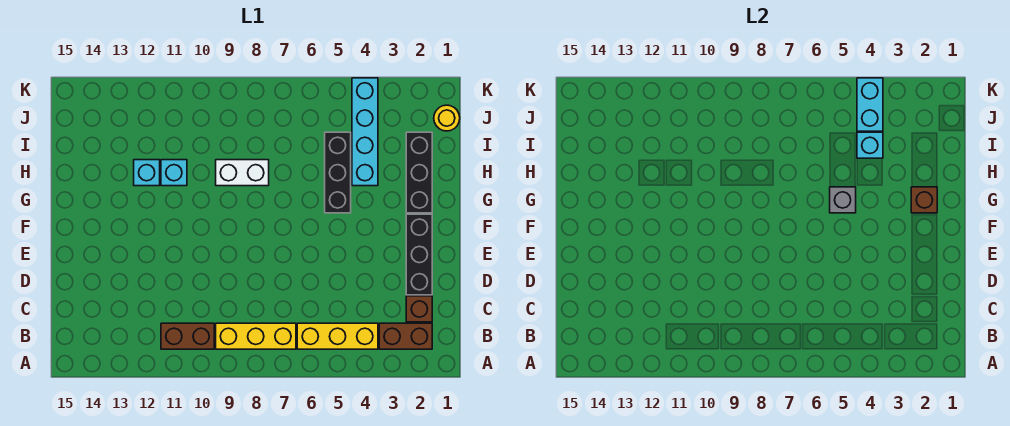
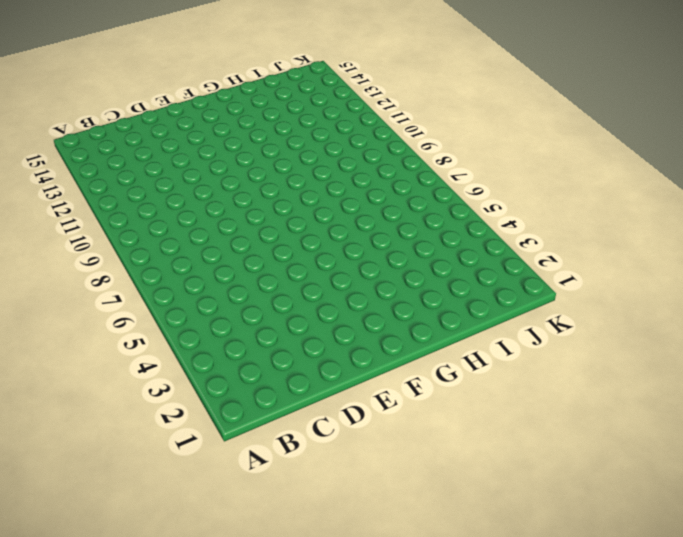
none -> brown 1x2 brick [379,323,432,349]
none -> yellow 1x3 brick [297,323,378,349]
none -> yellow 1x3 brick [216,323,296,349]

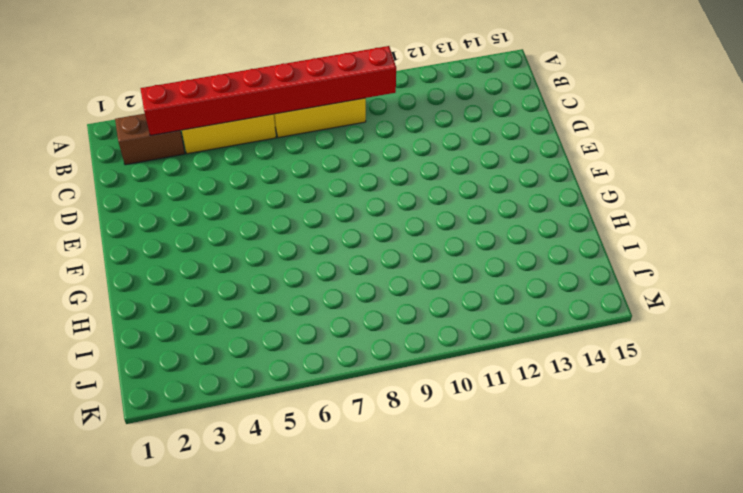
red 1x8 brick [140,46,396,136] -> none
none -> brown 1x2 brick [161,323,214,349]
none -> brown 1x1 brick [406,296,432,322]
none -> black 1x3 brick [406,214,432,295]

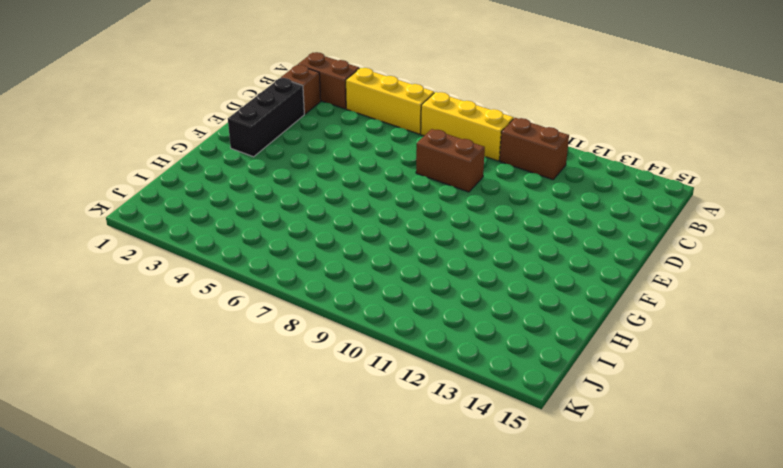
brown 1x2 brick [416,129,485,192] -> none
none -> black 1x3 brick [406,132,432,213]
none -> black 1x3 brick [325,132,351,213]
none -> cyan 1x4 brick [352,78,378,186]

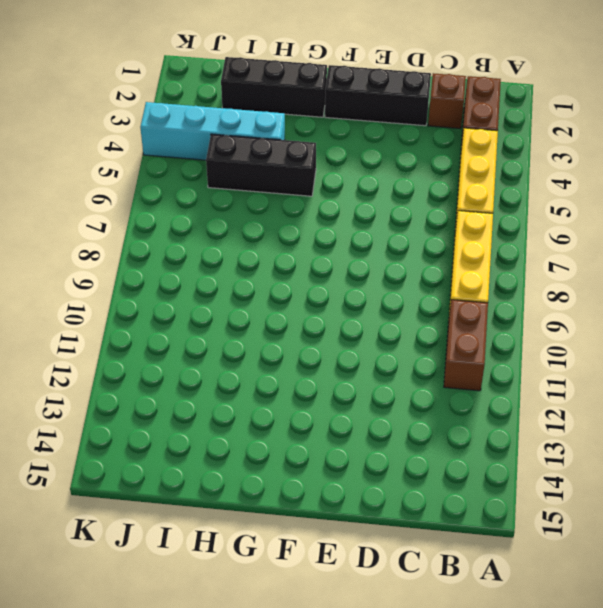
none -> white 1x2 brick [216,160,269,186]
none -> cyan 1x1 brick [161,160,187,186]
none -> cyan 1x1 brick [134,160,160,186]

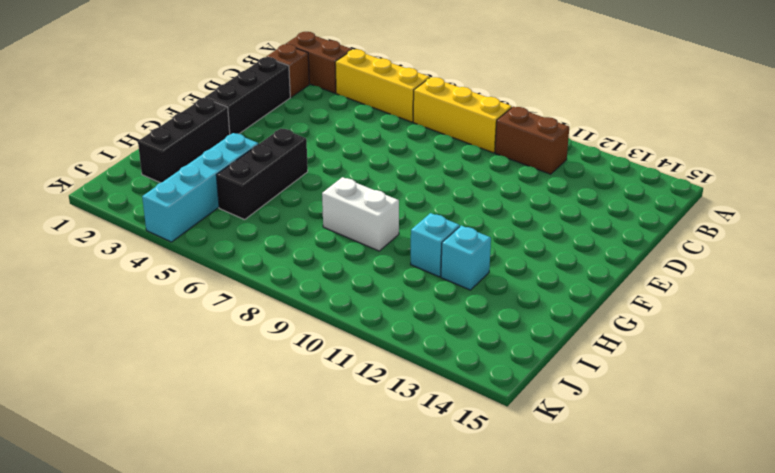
none -> yellow 1x1 round brick [434,105,460,131]
none -> brown 1x1 brick [911,187,937,213]
none -> grey 1x1 brick [830,187,856,213]

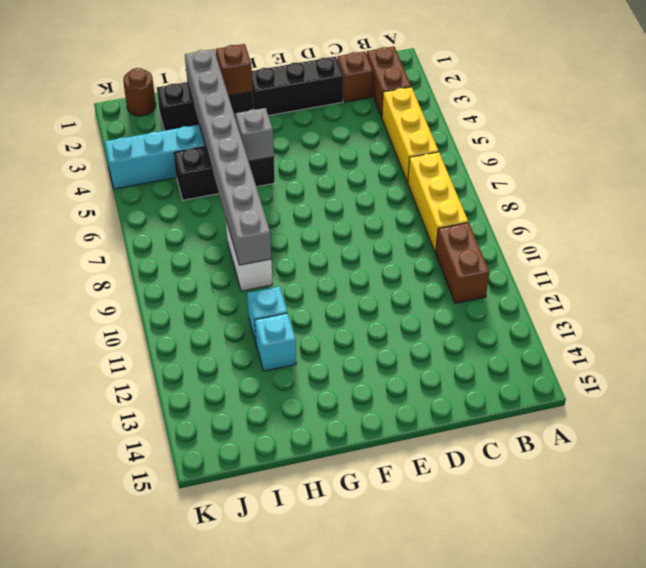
grey 1x8 brick [185,49,271,265] -> none
brown 1x1 round brick [123,68,156,116] -> yellow 1x1 round brick [434,105,460,131]
none -> cyan 1x1 brick [857,132,883,158]
none -> cyan 1x2 brick [857,78,883,131]

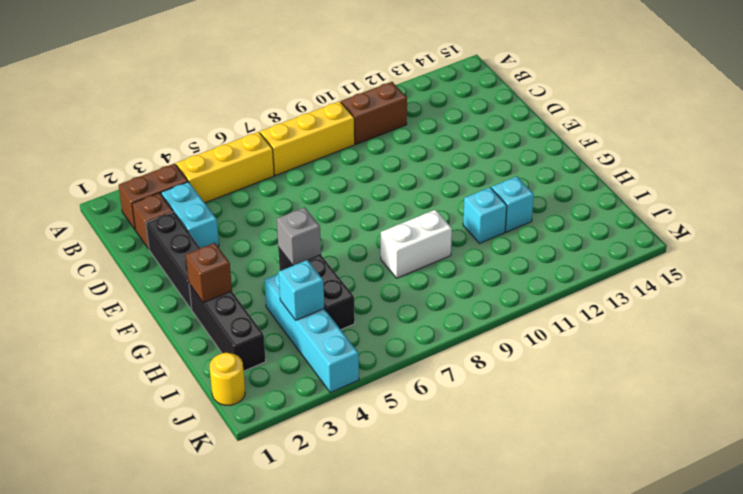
cyan 1x2 brick [161,182,219,248] -> cyan 1x2 brick moved to [857,78,883,131]

